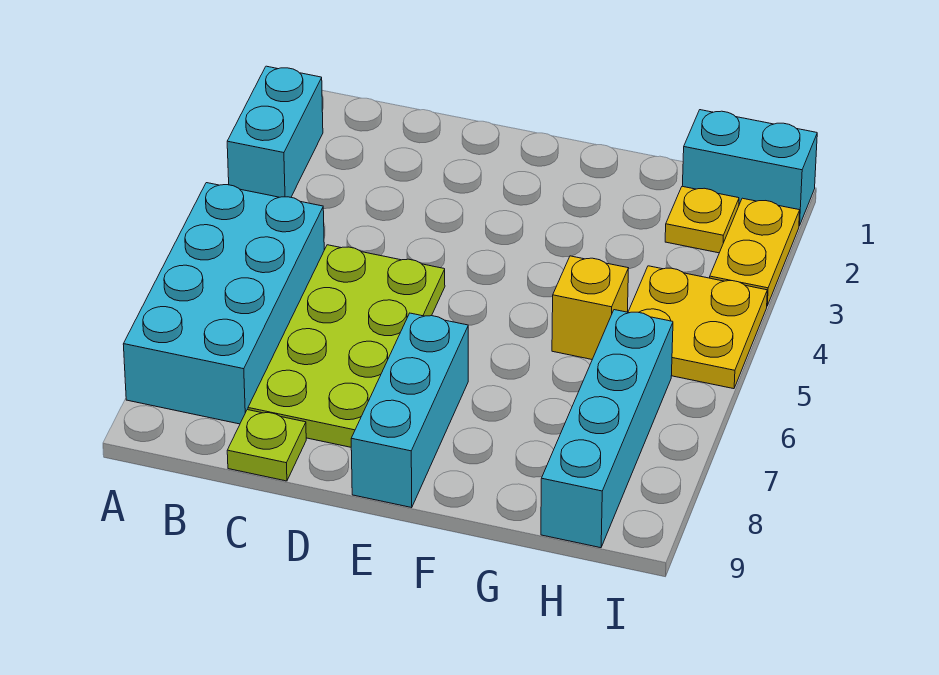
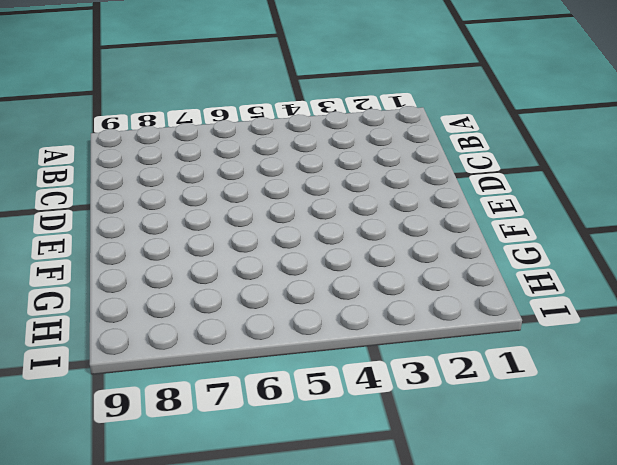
none -> cyan 1x2 brick [227,66,323,197]
none -> cyan 2x4 brick [123,183,324,424]

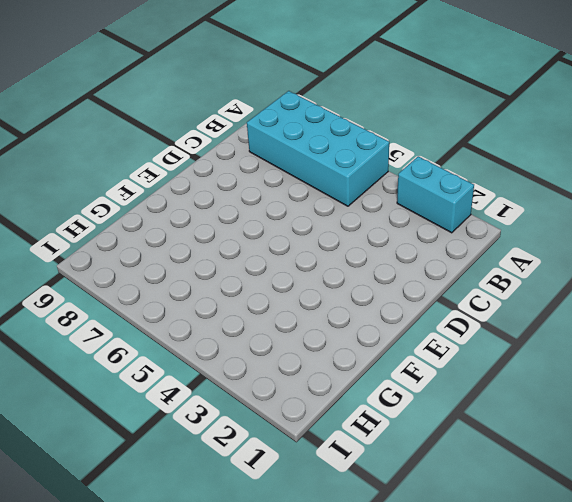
none -> lime 2x4 plate [248,245,445,447]
none -> lime 1x1 plate [227,410,306,481]

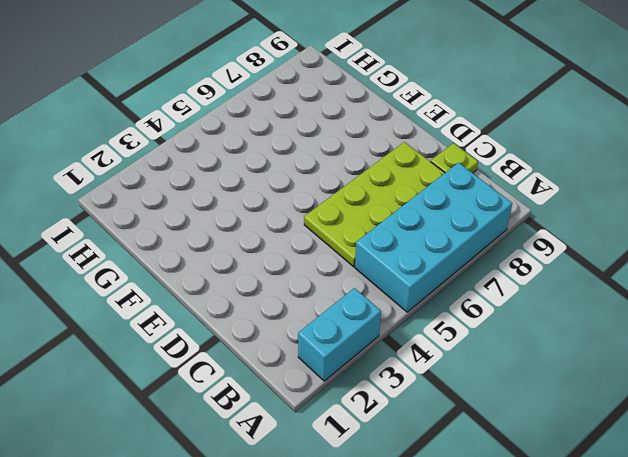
none -> cyan 1x3 brick [351,313,468,508]
none -> yellow 1x1 brick [552,256,628,359]

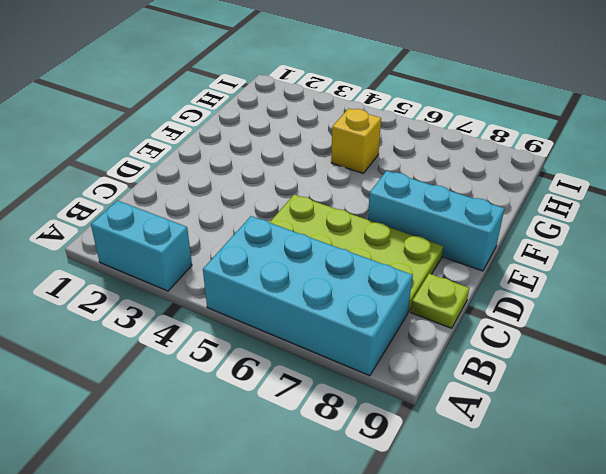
none -> cyan 1x2 brick [683,110,817,226]
none -> yellow 1x1 plate [665,186,739,253]

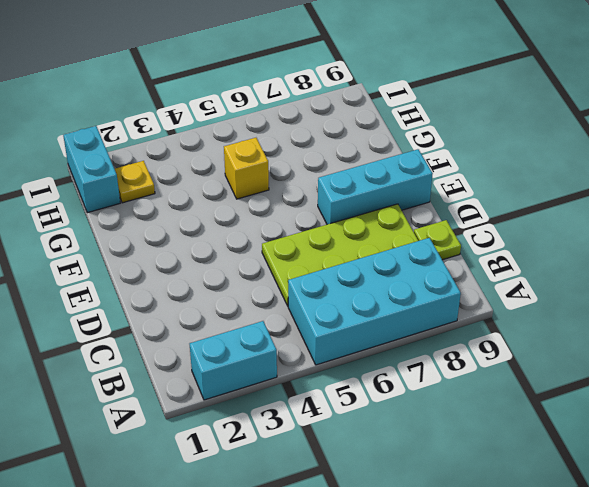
none -> yellow 2x2 plate [628,266,767,389]
none -> cyan 1x4 brick [541,310,673,548]

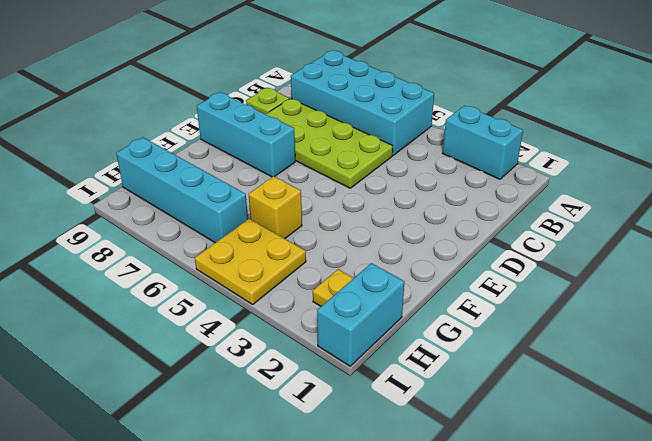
none -> yellow 1x2 plate [710,198,800,306]

